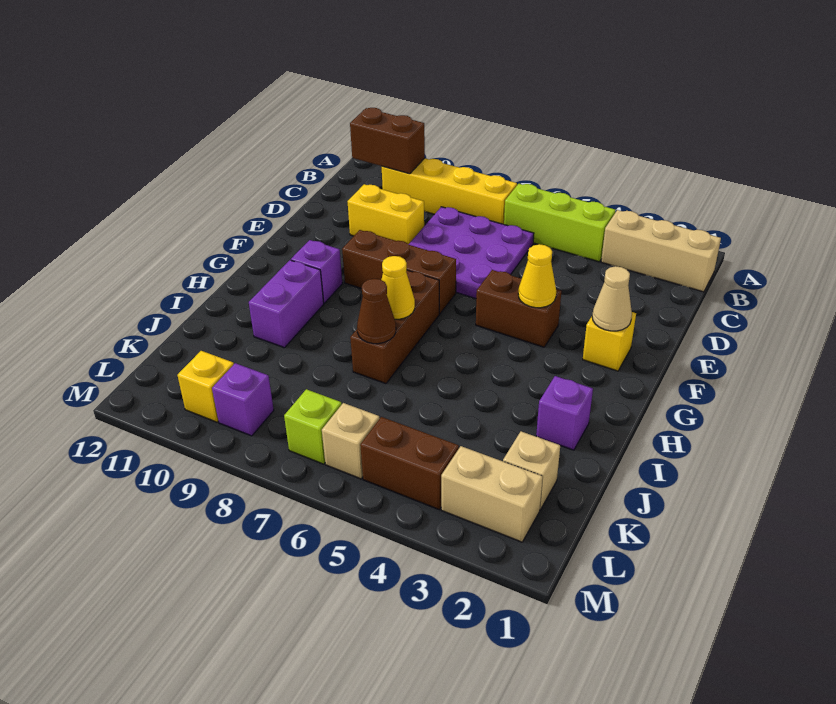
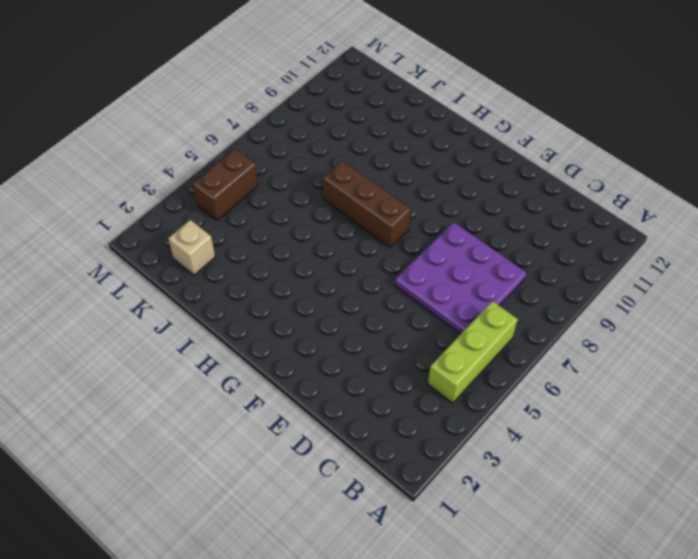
none -> tan 1x3 brick [601,210,721,292]
none -> yellow 1x4 brick [382,158,517,224]
none -> yellow 1x2 brick [347,184,424,244]

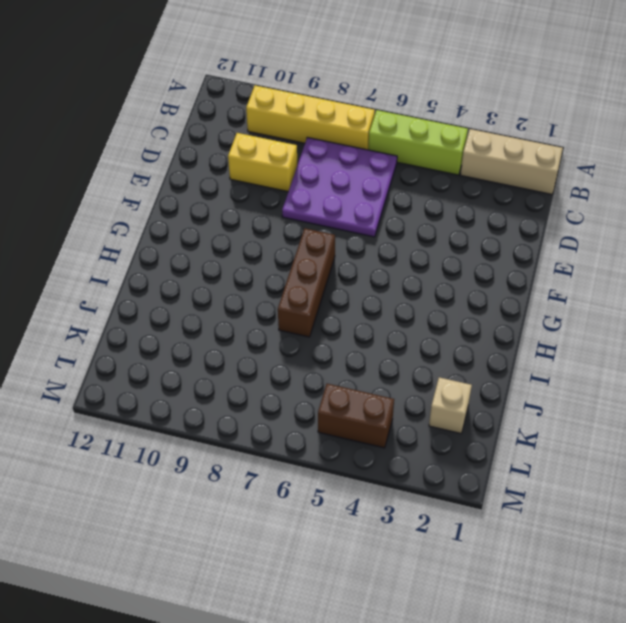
none -> yellow 1x1 brick [583,312,636,371]
none -> brown 1x2 brick [476,270,561,347]
none -> brown 1x3 brick [342,230,456,314]

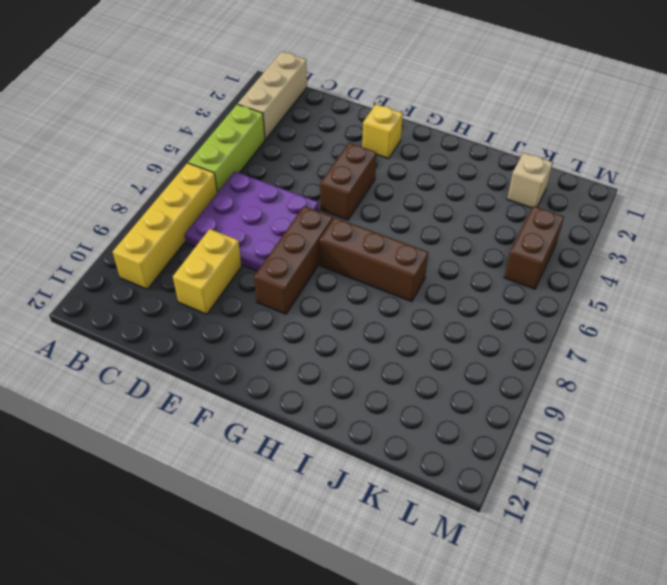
none -> purple 1x1 brick [291,240,342,303]
none -> purple 1x2 brick [249,260,324,348]
none -> purple 1x1 brick [536,376,593,450]

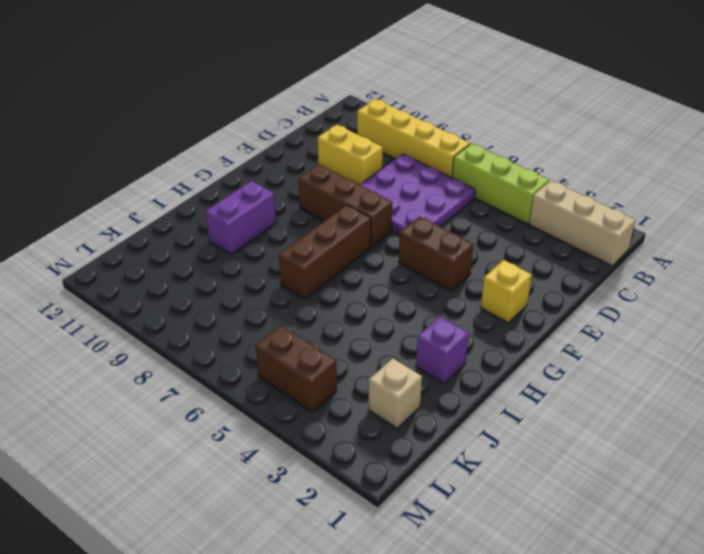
none -> purple 1x1 brick [291,240,342,303]
none -> tan 1x2 brick [441,446,543,542]
none -> tan 1x1 brick [322,403,380,479]

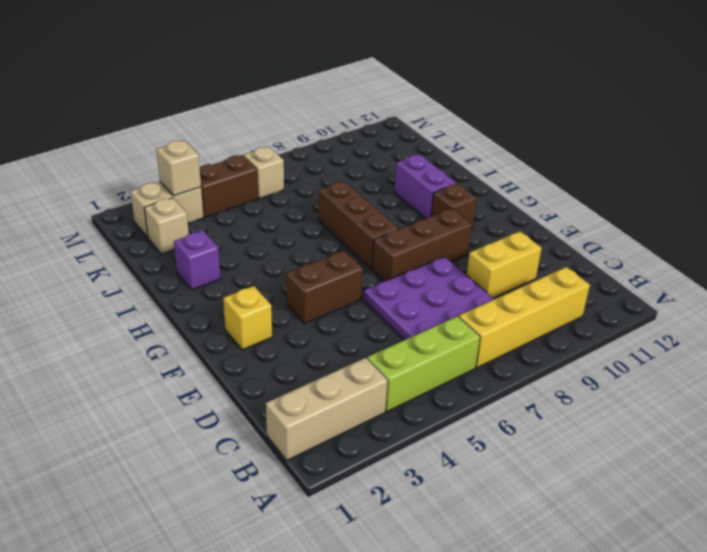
brown 1x1 brick [431,183,476,229] -> purple 1x1 brick [291,240,342,303]
tan 1x1 brick [156,140,201,196] -> none
none -> lime 1x1 brick [284,389,342,464]
none -> purple 1x1 brick [212,363,274,436]
none -> yellow 1x1 brick [177,351,234,422]

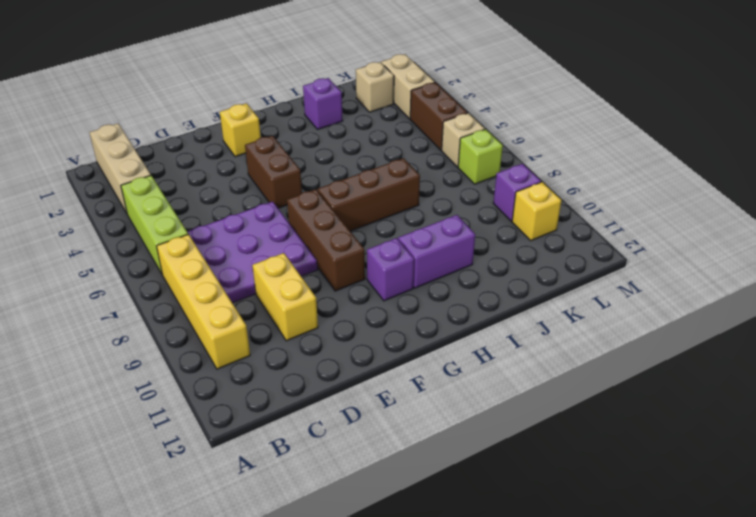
none -> brown 1x2 brick [350,108,425,174]
none -> tan 1x1 cone [592,266,632,331]
none -> yellow 1x1 cone [518,244,556,308]

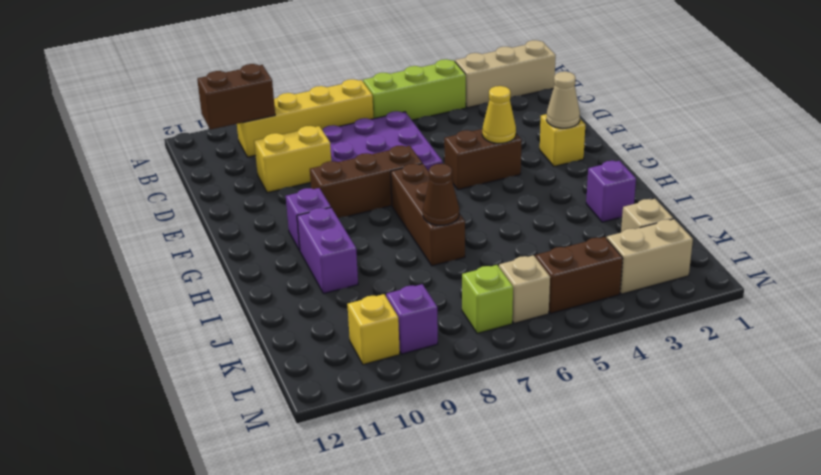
none -> yellow 1x1 cone [381,256,415,319]

